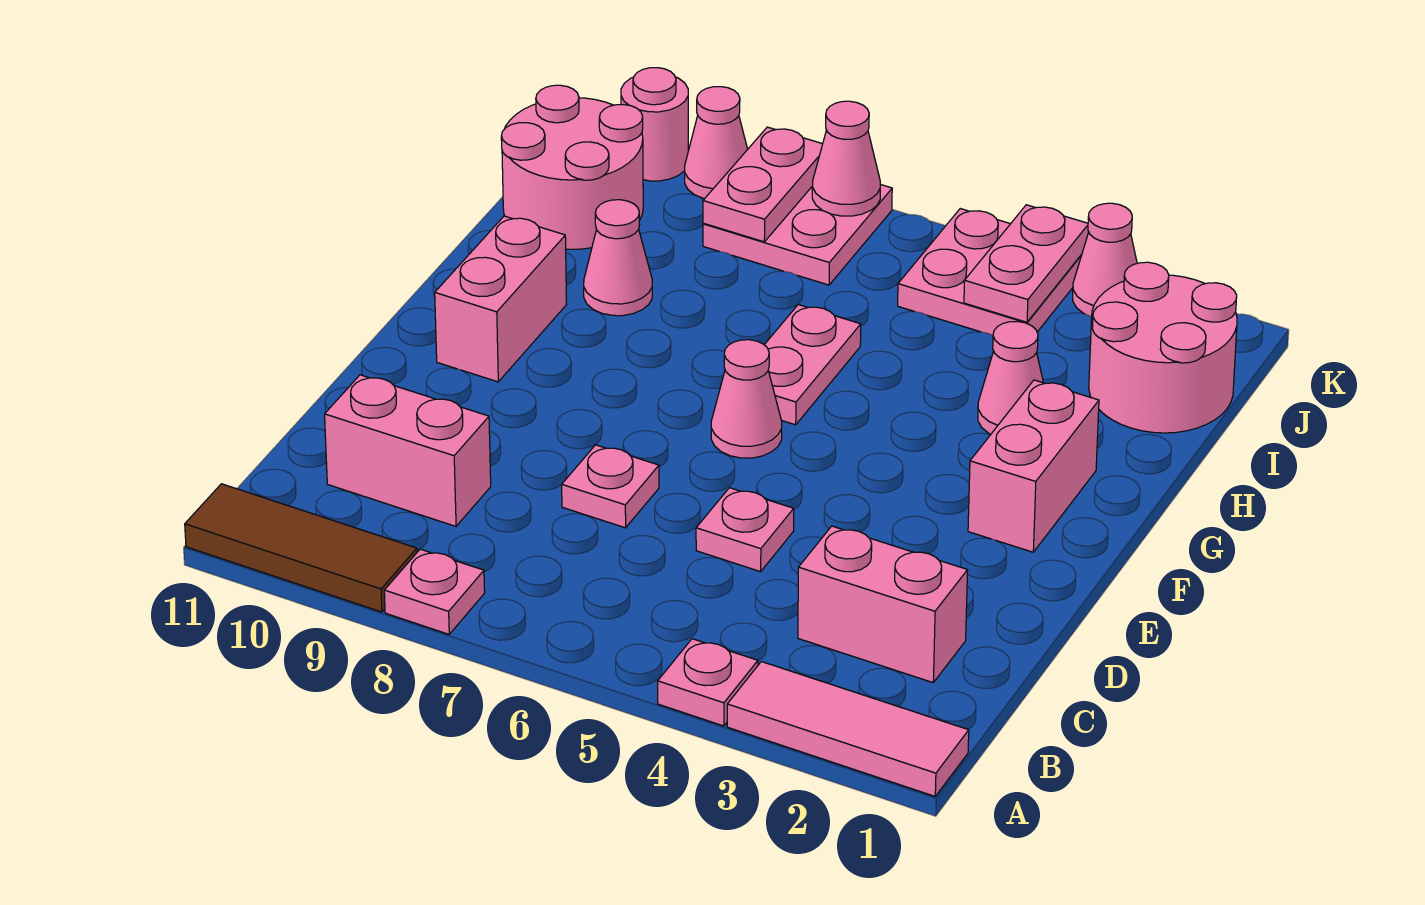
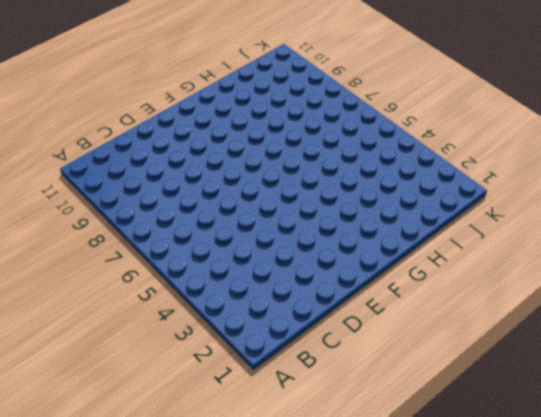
none -> pink 1x3 tile [727,662,969,796]
none -> pink 1x1 plate [658,639,758,726]
none -> pink 1x1 plate [384,549,485,634]

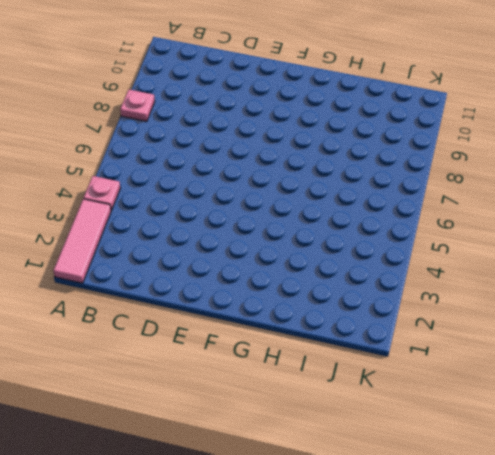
none -> brown 1x3 tile [185,484,417,612]
none -> pink 1x2 brick [798,526,968,683]
none -> pink 1x2 brick [325,375,491,526]

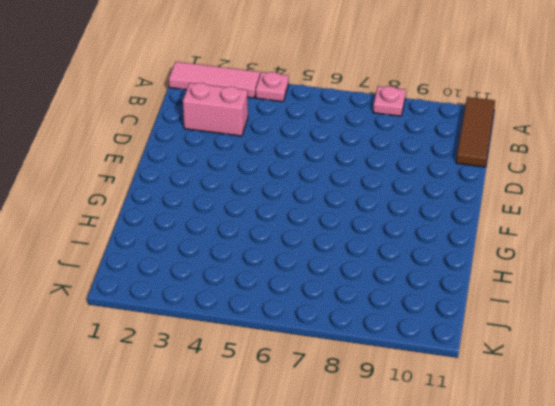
brown 1x3 tile [456,97,495,167] -> brown 1x3 tile turned to [185,484,417,612]
none -> pink 1x2 brick [325,375,491,526]
none -> pink 1x1 plate [696,488,794,572]
none -> pink 1x1 plate [562,445,659,528]

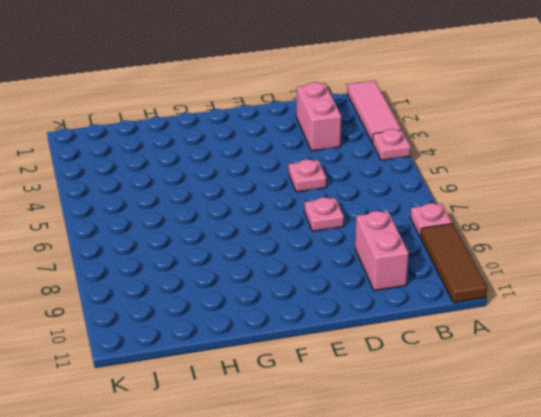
none -> pink 1x2 brick [968,380,1099,552]
none -> pink 1x1 cone [711,340,782,458]
none -> pink 1x2 brick [435,216,567,382]

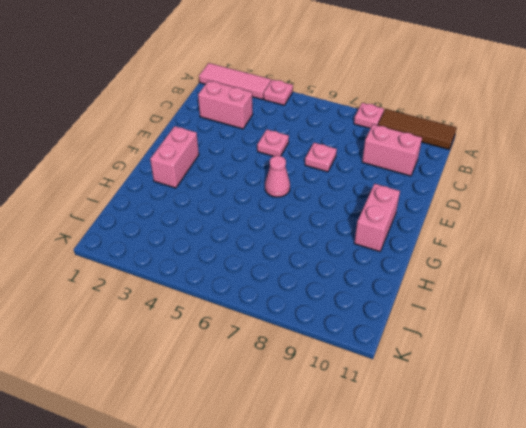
none -> pink 1x2 plate [764,305,861,425]
none -> pink 1x1 cone [978,321,1044,434]
none -> pink 1x1 cone [584,200,652,316]

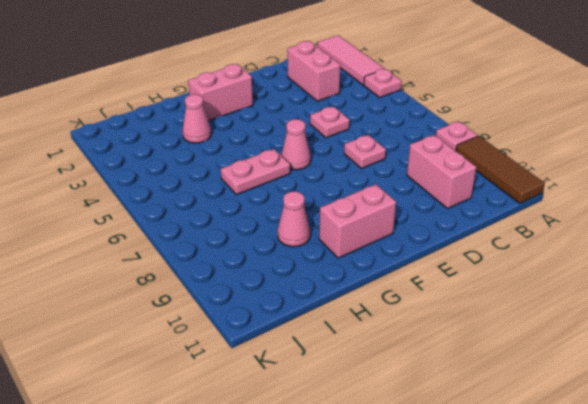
none -> pink 2x2 round brick [1089,262,1237,433]
none -> pink 2x2 round brick [501,85,643,249]
none -> pink 2x2 plate [898,209,1082,335]

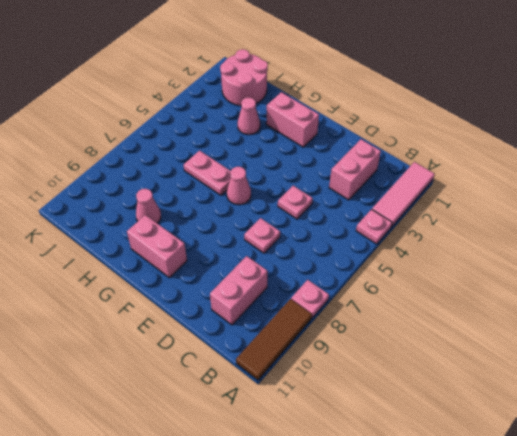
none -> pink 2x2 round brick [501,85,643,249]
none -> pink 2x2 plate [898,209,1082,335]
none -> pink 2x2 plate [703,184,892,285]

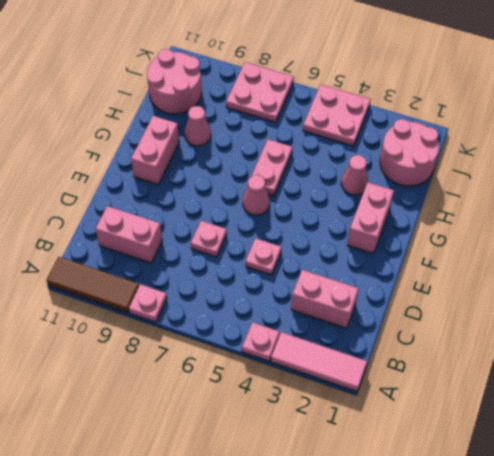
none -> pink 1x1 cone [1073,203,1137,317]
none -> pink 1x1 cone [685,87,748,199]
none -> pink 1x1 round brick [621,68,688,181]

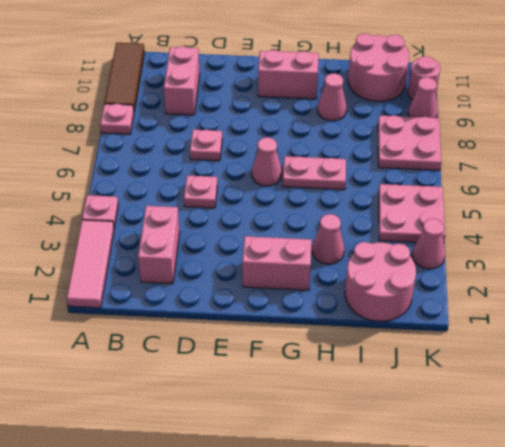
none -> pink 1x2 plate [964,205,1089,322]
none -> pink 1x2 plate [703,127,823,242]
none -> pink 1x1 cone [812,101,880,216]

